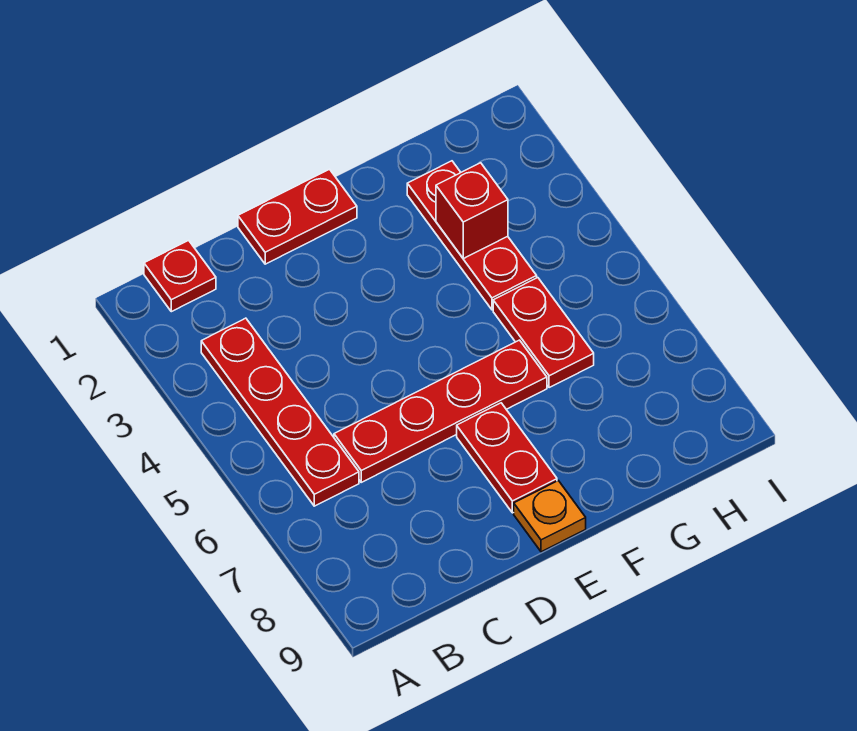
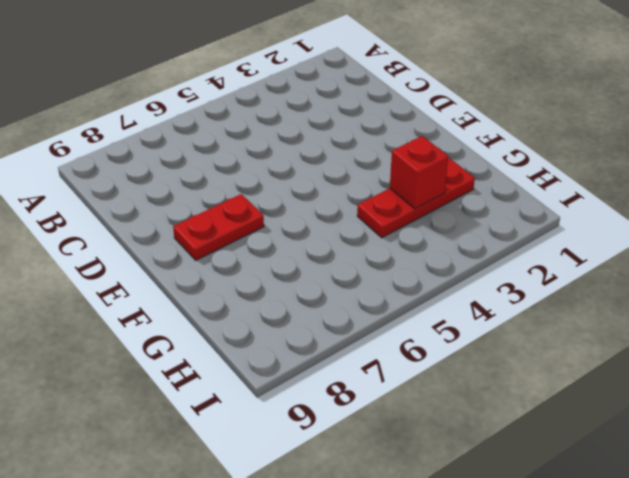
none -> red 1x1 plate [144,240,216,312]
none -> red 1x4 plate [201,318,359,506]

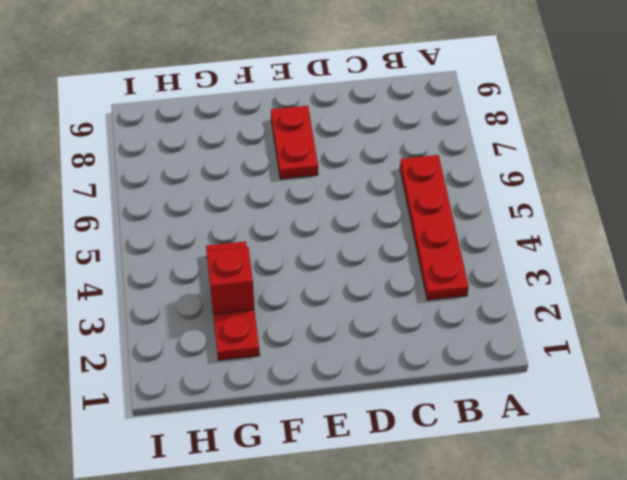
none -> red 1x1 plate [144,240,216,312]
none -> red 1x4 plate [334,340,547,482]

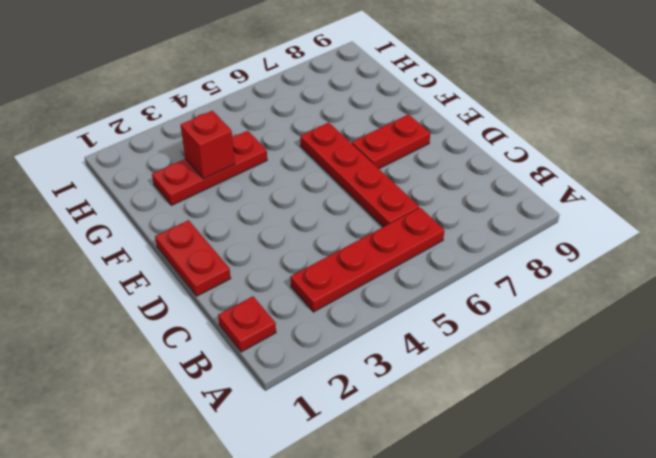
none -> orange 1x1 plate [514,481,586,552]
none -> red 1x2 plate [493,278,594,388]

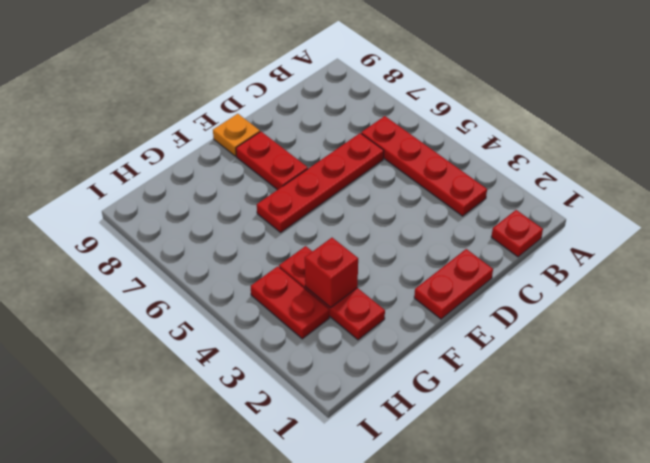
red 1x2 plate [251,266,329,339] -> red 1x2 plate moved to [493,278,594,388]

